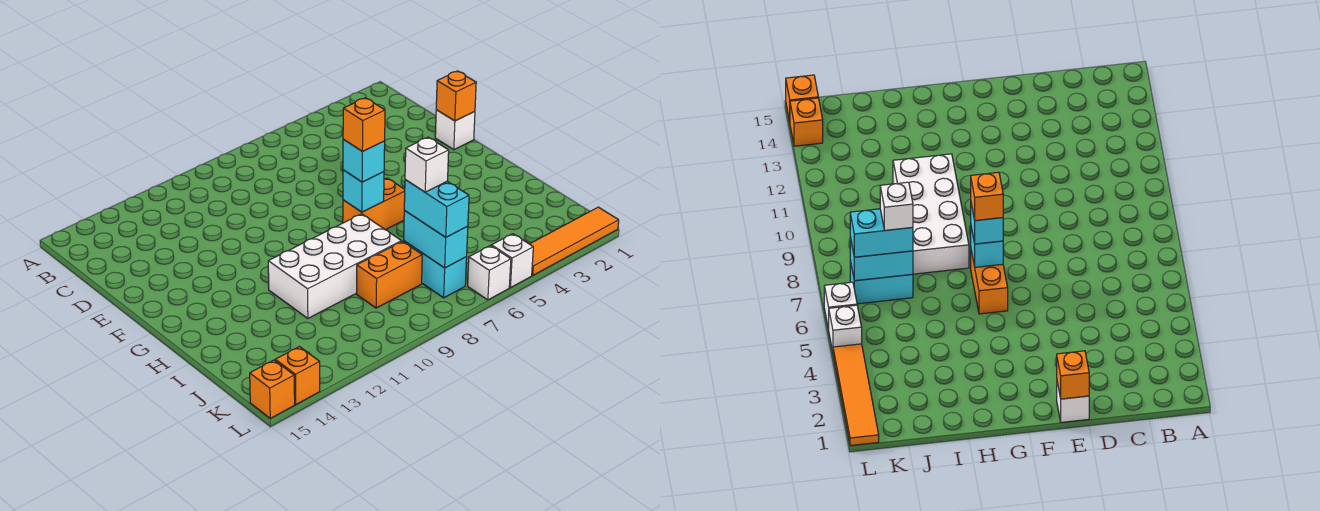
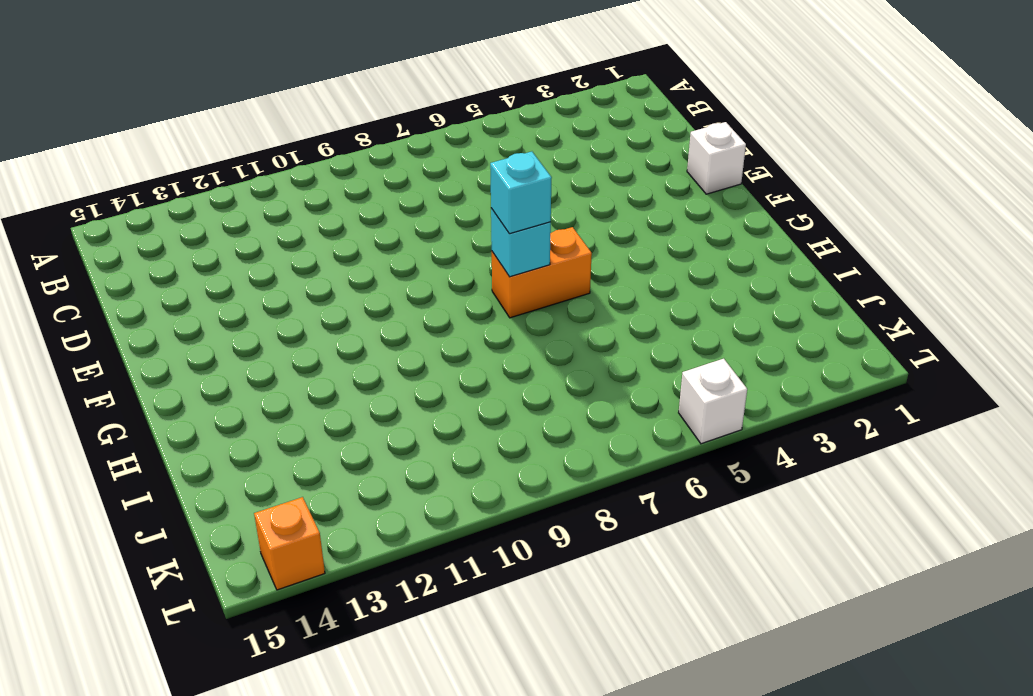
none -> white 2x4 brick [268,214,402,318]
none -> cyan 1x2 brick [404,241,467,298]
none -> orange 1x2 brick [357,241,422,308]

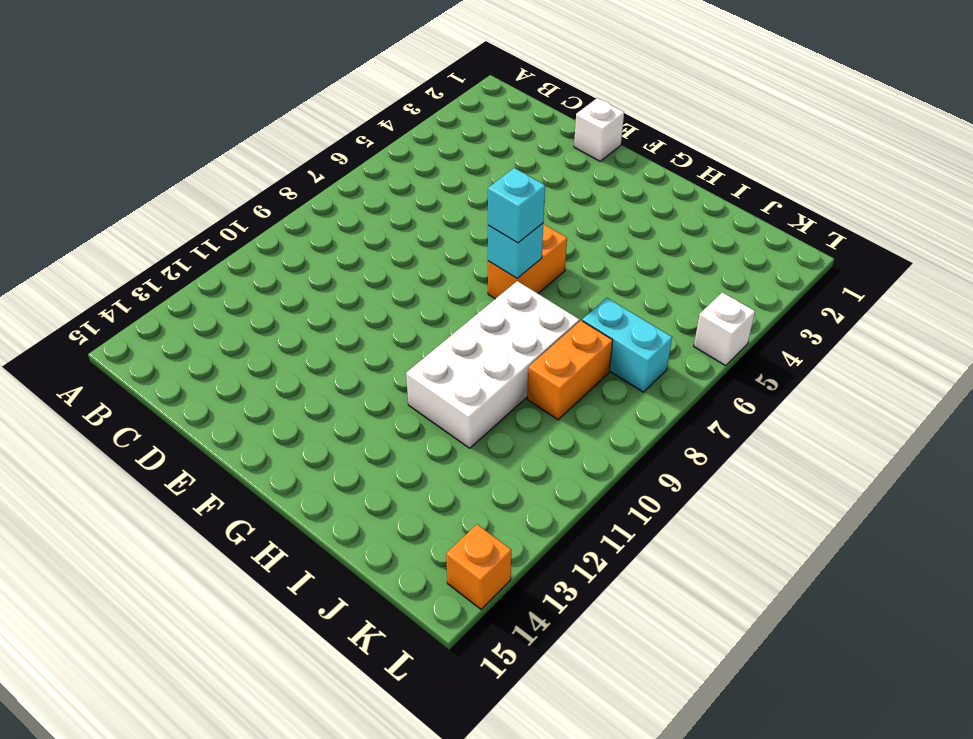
none -> orange 1x4 tile [530,207,619,275]
none -> white 1x1 brick [468,246,511,300]
none -> orange 1x1 brick [250,360,295,418]

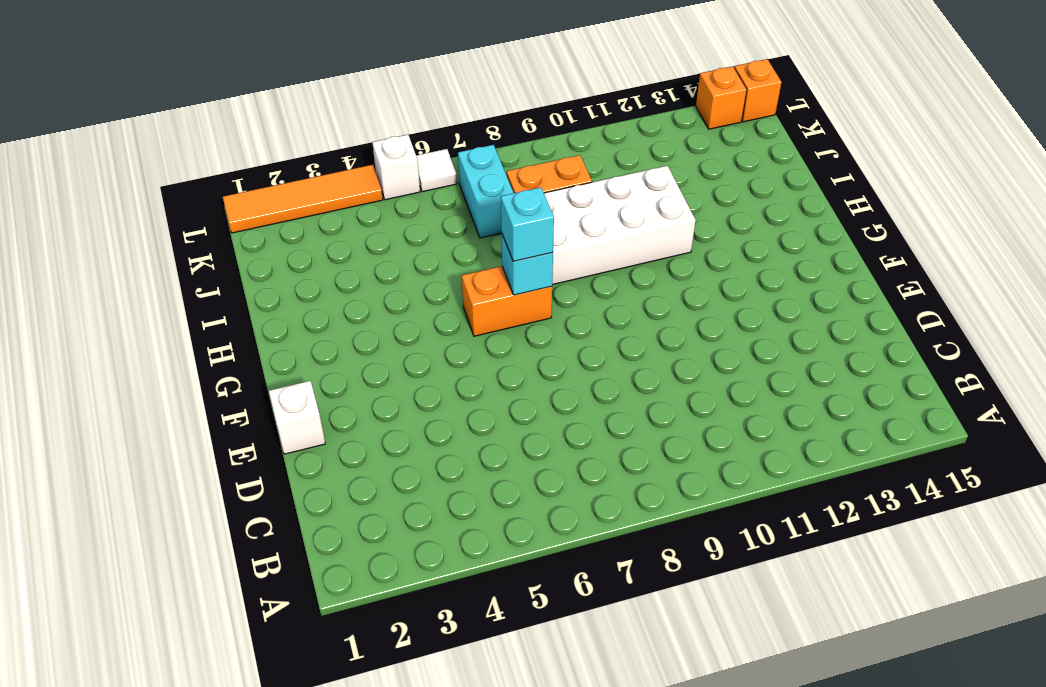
white 1x1 tile [416,149,457,192] -> white 1x1 brick [468,246,511,300]
none -> orange 1x1 brick [436,71,476,121]
none -> cyan 1x2 brick [404,211,468,268]
none -> cyan 1x2 brick [404,180,469,237]

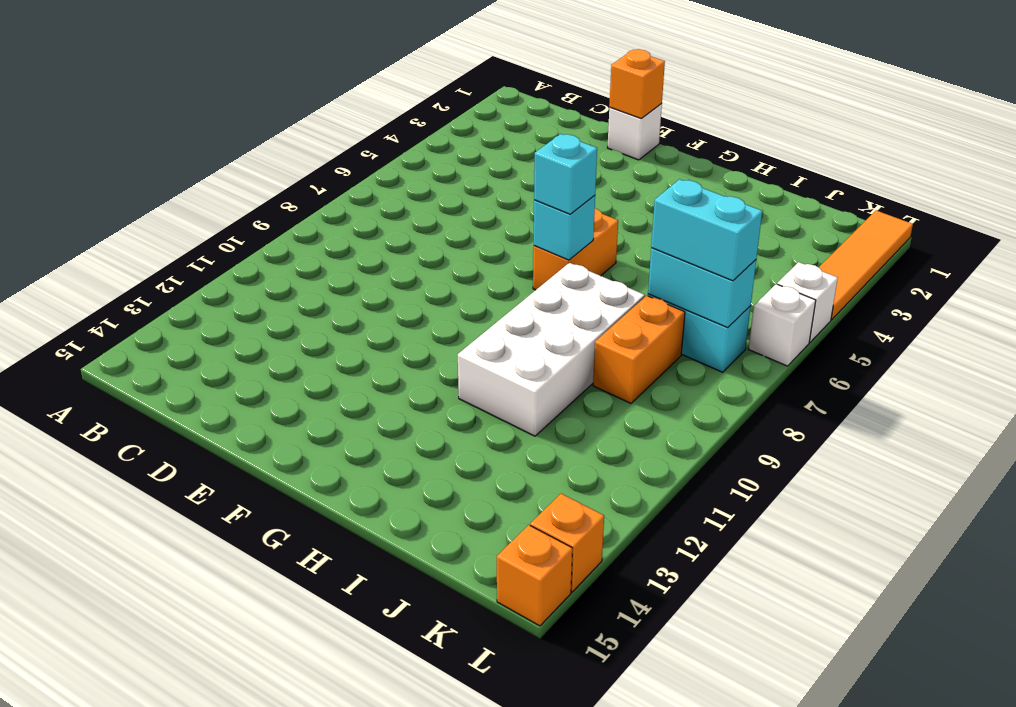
none -> orange 1x1 brick [343,98,385,152]
none -> white 1x1 brick [405,137,449,192]

